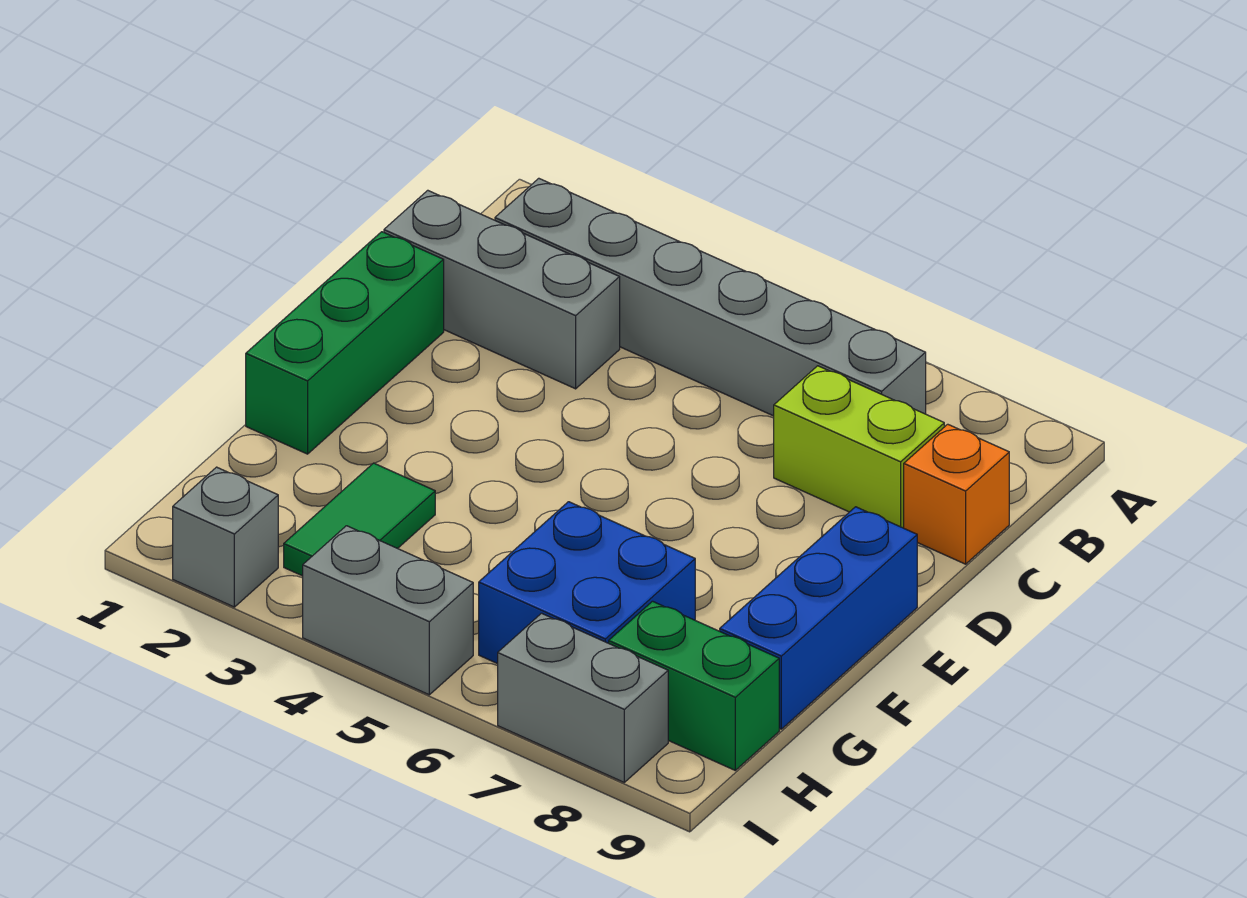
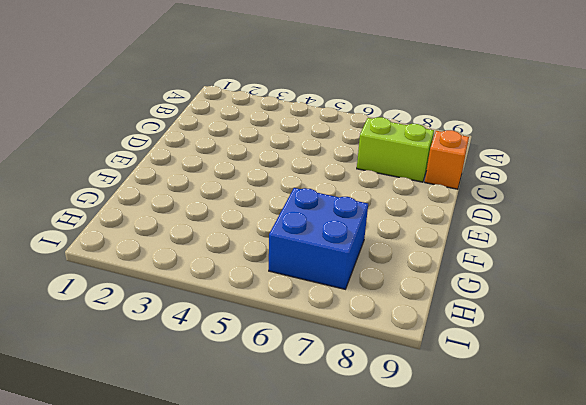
none -> grey 1x6 brick [495,178,926,416]
none -> grey 1x3 brick [384,190,620,389]
none -> green 1x3 brick [246,232,444,454]

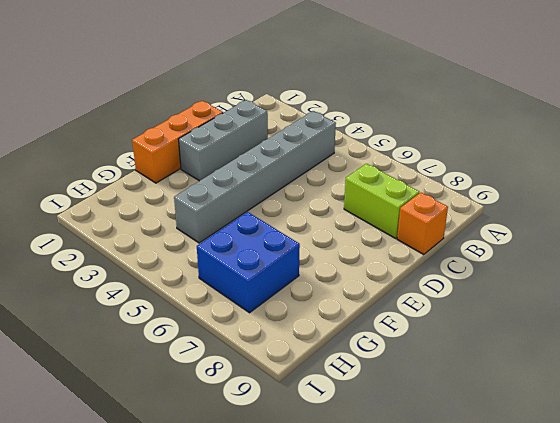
grey 1x6 brick [174,111,336,243] -> grey 1x6 brick turned to [495,178,926,416]
grey 1x3 brick [179,100,268,181] -> grey 1x3 brick turned to [384,190,620,389]
orange 1x3 brick [132,101,223,183] -> green 1x3 brick [246,232,444,454]
none -> blue 1x3 brick [720,507,917,729]
none -> green 1x2 tile [284,463,435,576]
none -> green 1x2 brick [609,601,779,770]

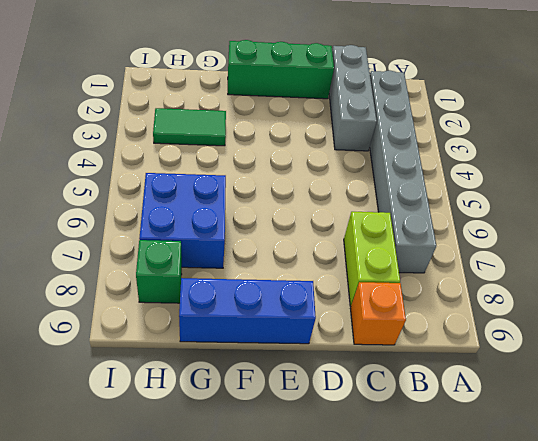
green 1x1 brick [136,240,182,303] -> green 1x2 brick [609,601,779,770]
none -> grey 1x1 brick [173,467,278,607]
none -> grey 1x2 brick [303,526,473,695]
none -> grey 1x2 brick [498,613,668,782]

